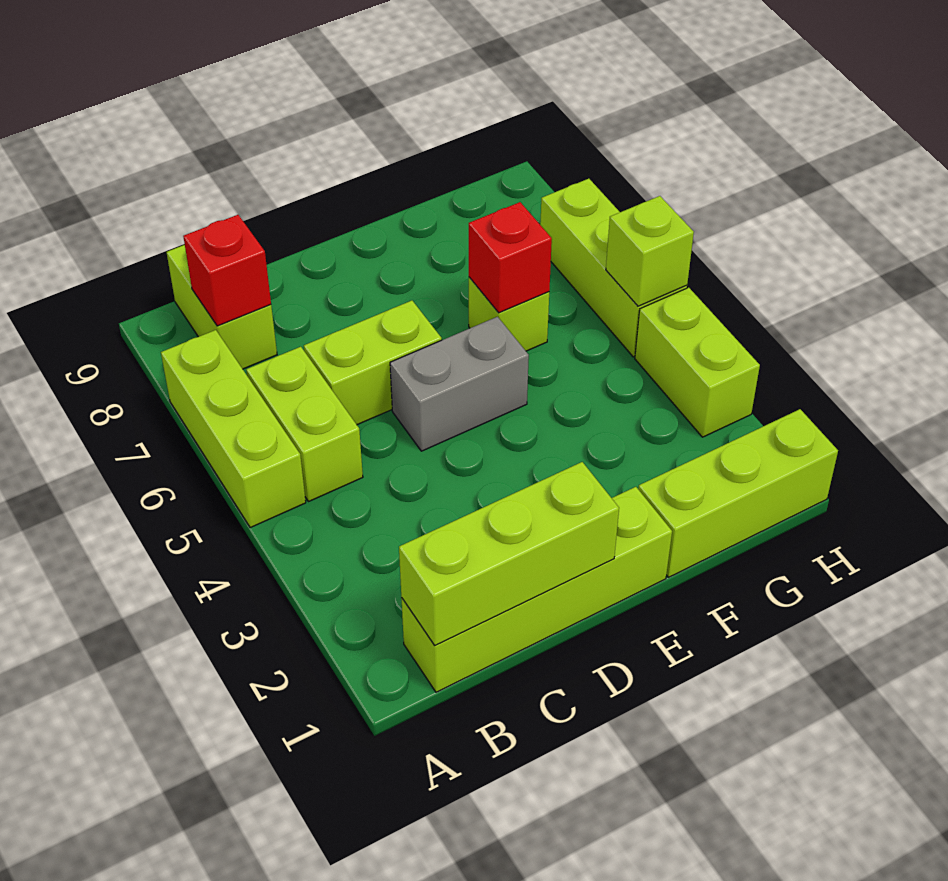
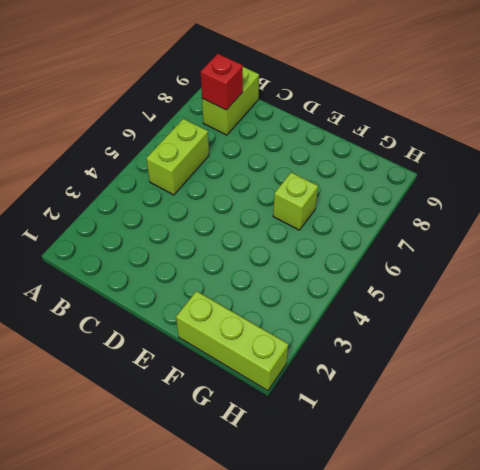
none -> lime 1x3 brick [161,330,306,528]
none -> lime 1x4 brick [401,487,672,692]
none -> lime 1x2 brick [304,301,442,425]

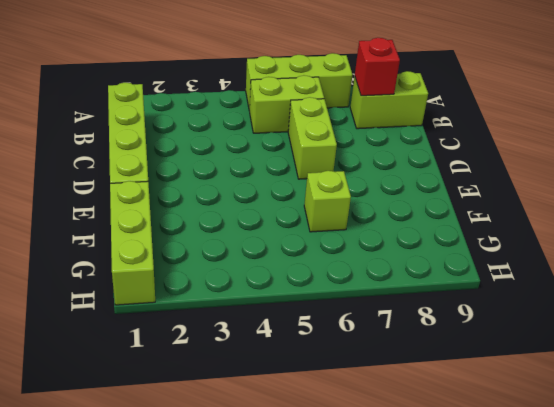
none -> grey 1x2 brick [390,317,529,451]
none -> lime 1x2 brick [635,288,760,437]
none -> lime 1x3 brick [540,179,687,357]

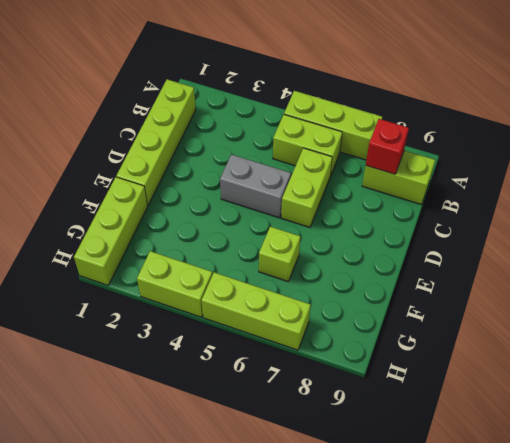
grey 1x2 brick [220,154,291,218] -> grey 1x2 brick turned to [390,317,529,451]
none -> lime 1x3 brick [399,462,619,645]
none -> red 1x1 brick [469,202,552,313]
none -> lime 1x1 brick [606,196,694,306]

